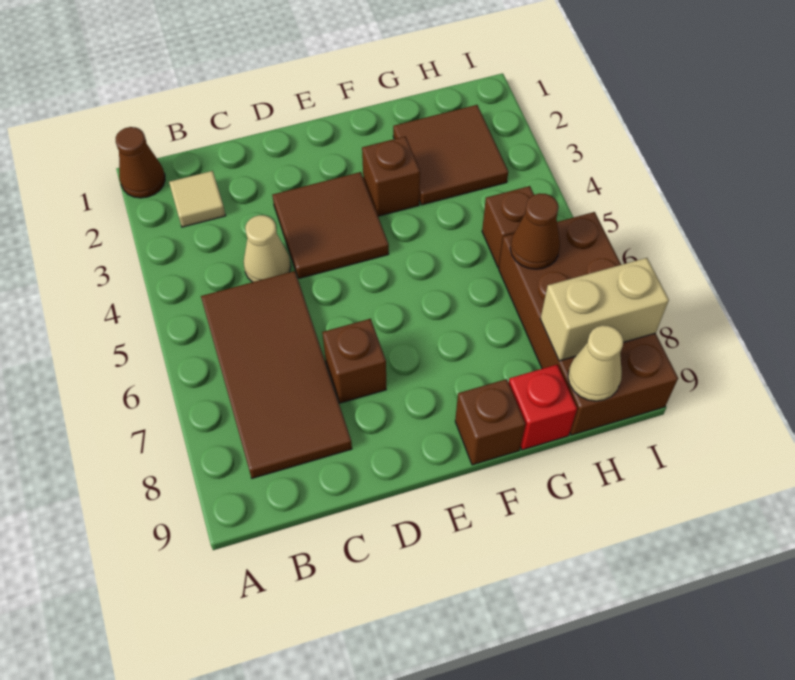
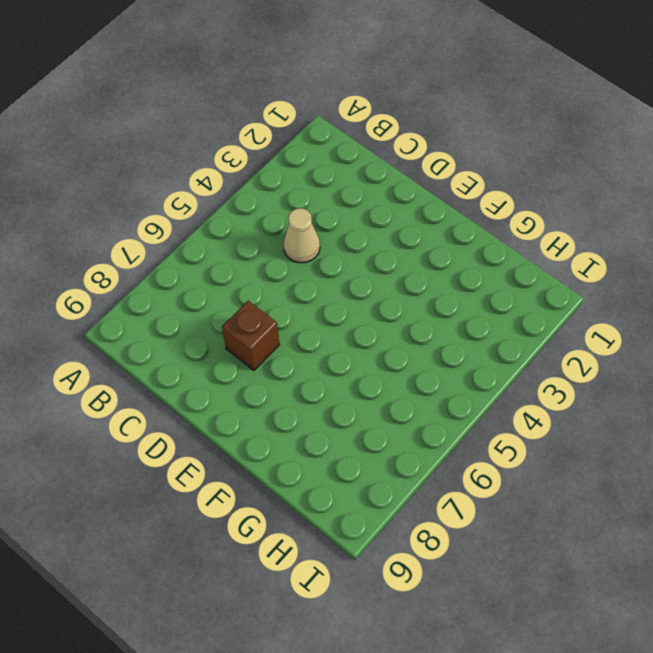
none -> brown 1x1 cone [116,127,165,198]
none -> tan 1x1 tile [169,171,226,227]
none -> brown 2x4 tile [201,271,352,478]

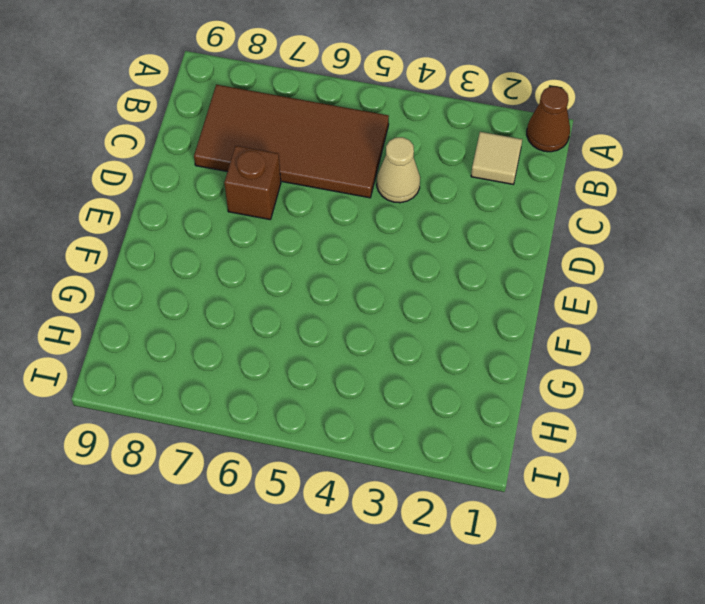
none -> brown 2x2 tile [272,172,389,279]
none -> brown 1x1 brick [362,136,420,216]
none -> brown 1x1 brick [455,379,525,465]

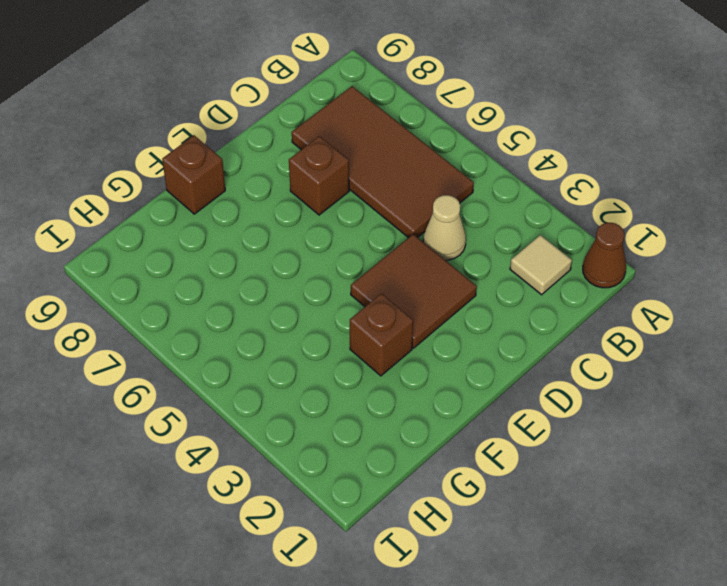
none -> brown 2x2 tile [393,105,508,205]
none -> red 1x1 brick [509,364,577,450]
none -> brown 1x1 brick [482,186,534,267]

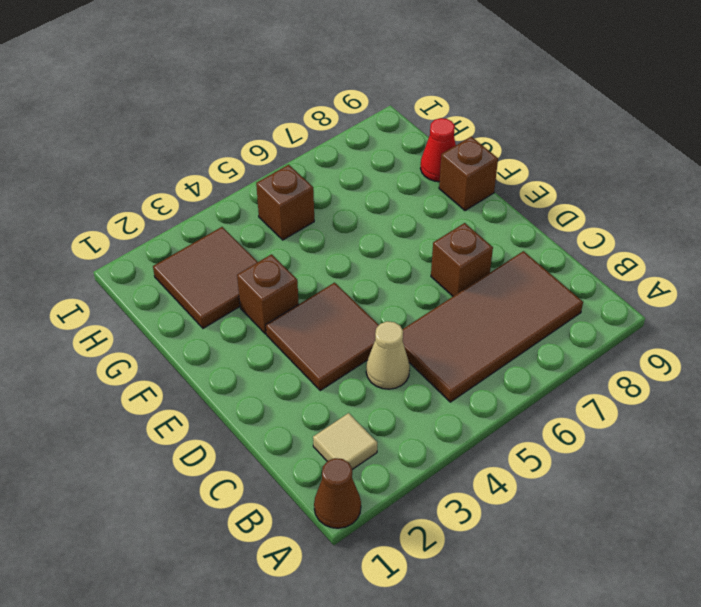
red 1x1 cone [420,118,456,182] -> red 1x1 brick [509,364,577,450]
none -> brown 2x4 brick [499,212,678,435]
none -> brown 1x1 cone [510,193,560,269]
none -> tan 1x2 brick [540,258,669,361]

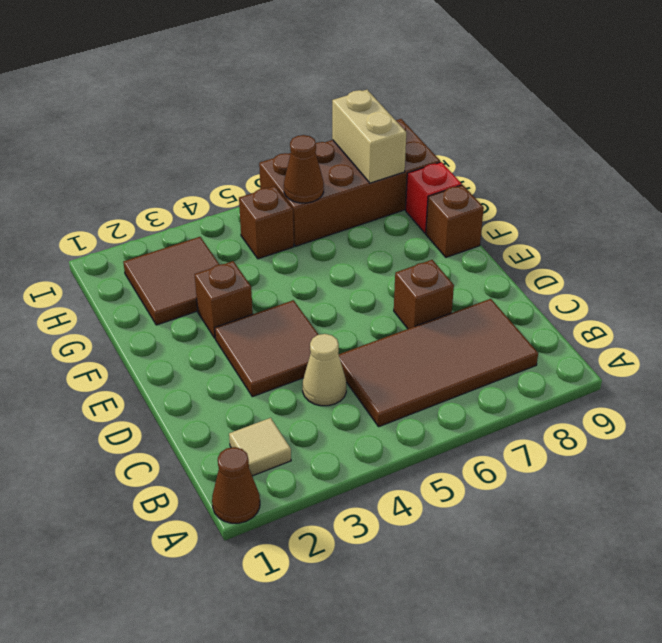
none -> tan 1x1 cone [568,325,623,401]

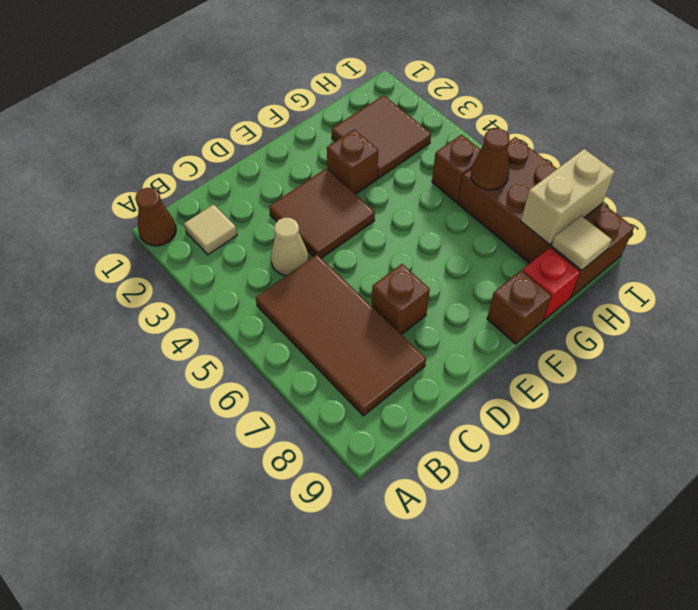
tan 1x1 tile [552,216,612,271] -> tan 1x1 cone [568,325,623,401]

